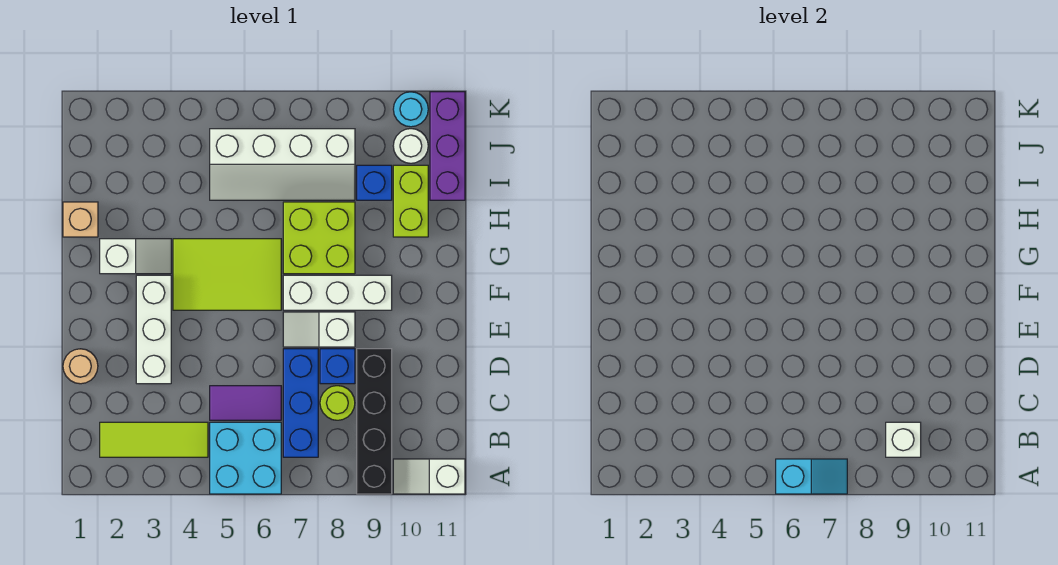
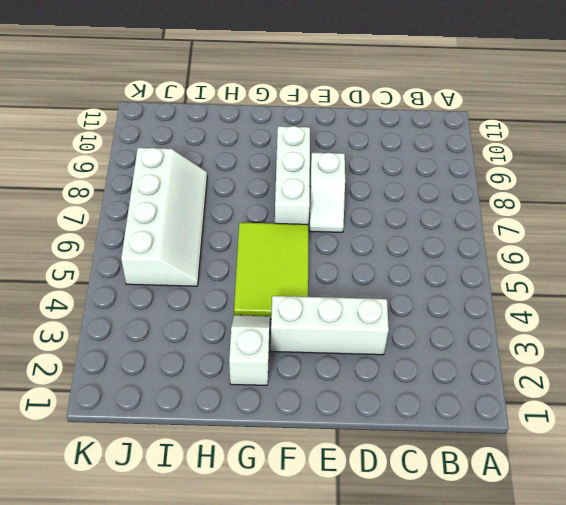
none -> cyan 2x2 brick [210,422,281,494]
none -> black 1x4 brick [357,349,392,494]
none -> white 1x2 slope [393,459,465,494]

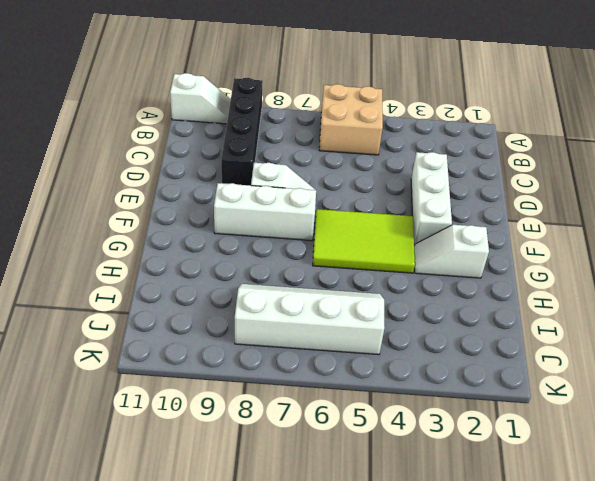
tan 2x2 brick [319,84,383,155] -> cyan 2x2 brick [210,422,281,494]
none -> lime 1x3 tile [100,422,208,457]
none -> blue 1x3 brick [283,349,318,457]
none -> purple 1x2 tile [210,386,281,420]

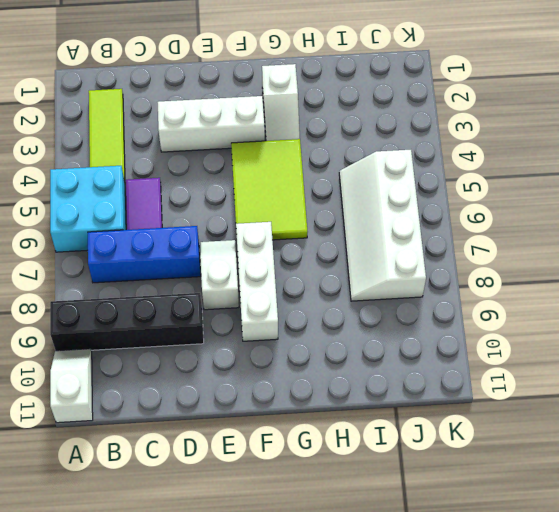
none -> lime 1x1 round brick [320,386,355,420]
none -> tan 1x1 round brick [63,349,98,384]
none -> blue 1x1 brick [320,349,355,384]

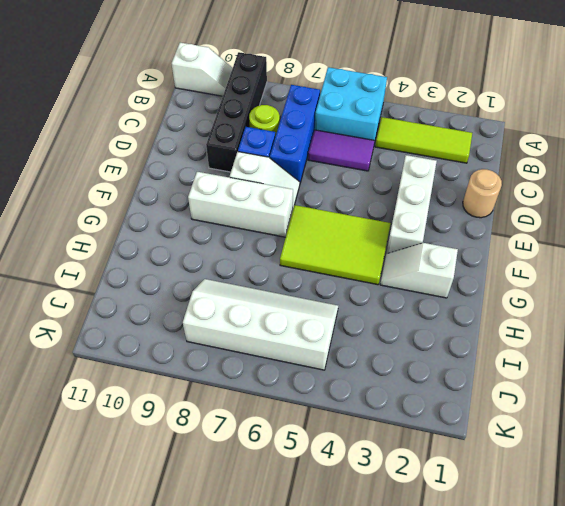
none -> lime 2x2 brick [283,202,355,274]
none -> tan 1x1 brick [63,202,98,237]
none -> lime 1x2 brick [393,165,428,237]

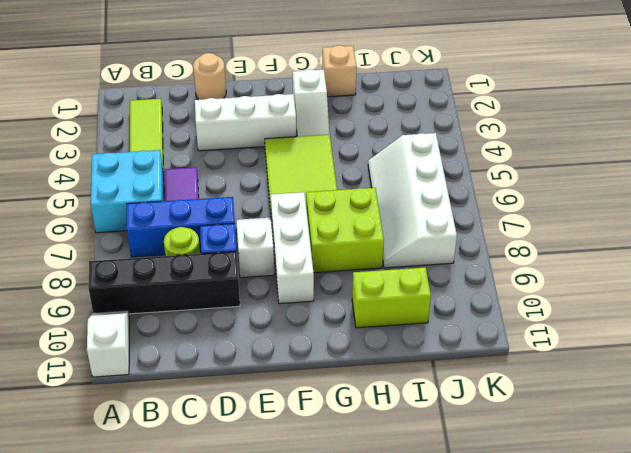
none -> blue 1x1 brick [357,165,392,200]
none -> purple 1x3 brick [430,92,465,200]
none -> white 1x1 round brick [393,129,428,163]

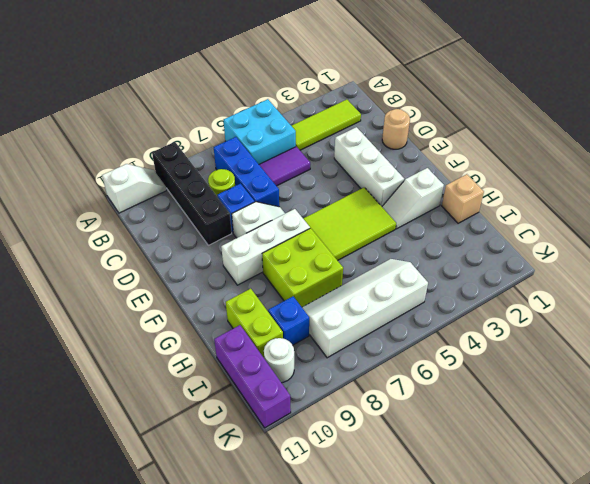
none -> cyan 1x1 round brick [393,92,428,127]
none -> cyan 1x2 slope [776,459,847,494]
none -> white 1x1 brick [886,422,921,457]

